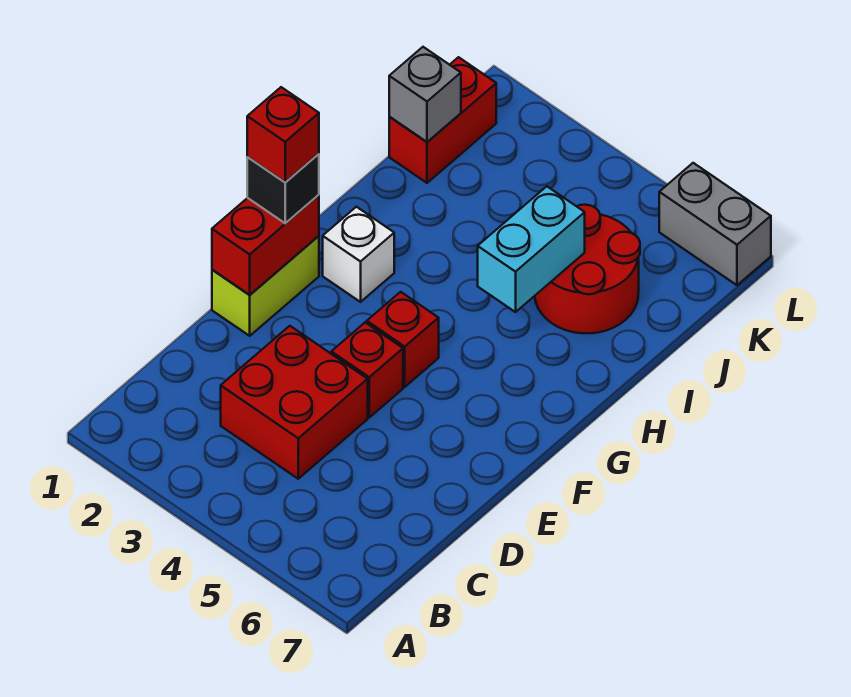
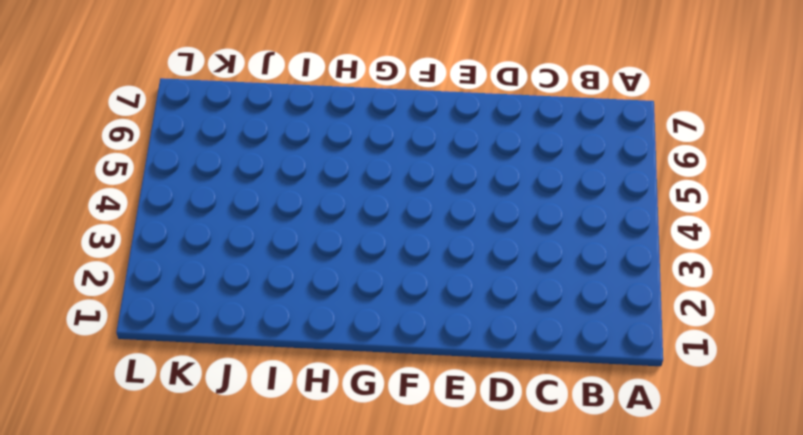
none -> red 2x2 brick [221,326,368,479]
none -> lime 1x2 brick [212,236,319,336]
none -> red 1x1 brick [331,323,403,417]

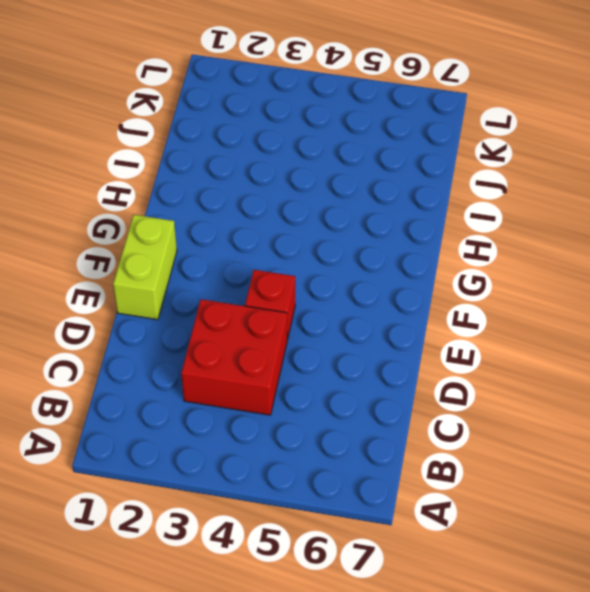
none -> red 1x1 brick [367,292,439,387]
none -> white 1x1 brick [323,207,394,302]
none -> red 2x2 round brick [535,205,640,333]

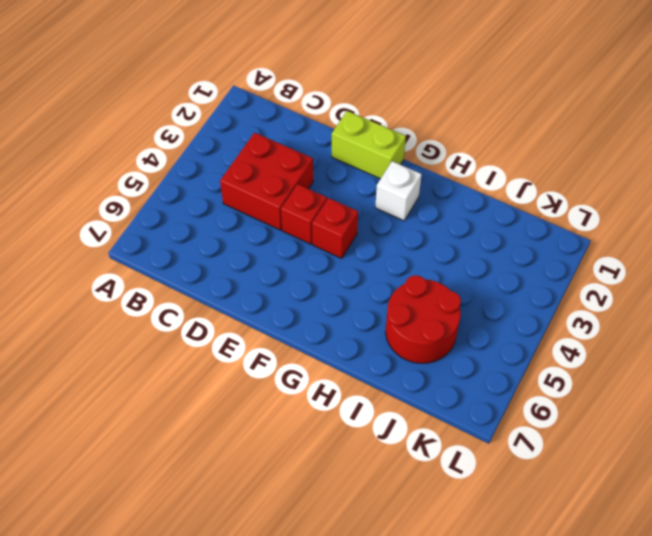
none -> red 1x2 brick [389,57,496,183]
none -> grey 1x2 brick [659,163,771,285]
none -> red 1x2 brick [212,195,319,295]

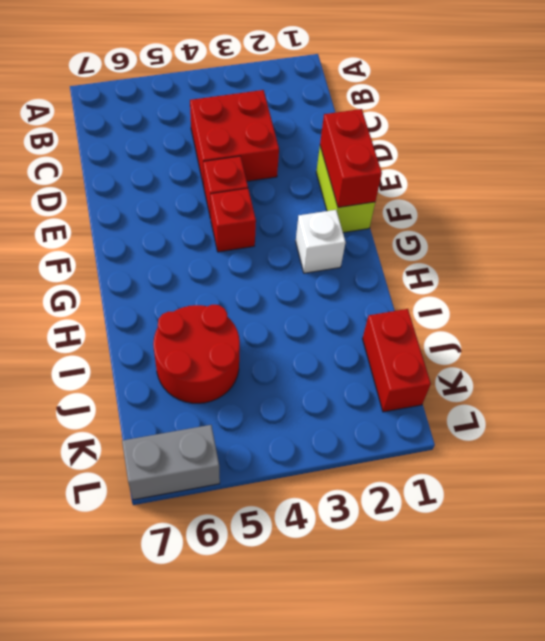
none -> cyan 1x2 brick [478,186,585,312]
none -> grey 1x1 brick [389,47,461,142]
none -> black 1x1 brick [247,154,319,223]

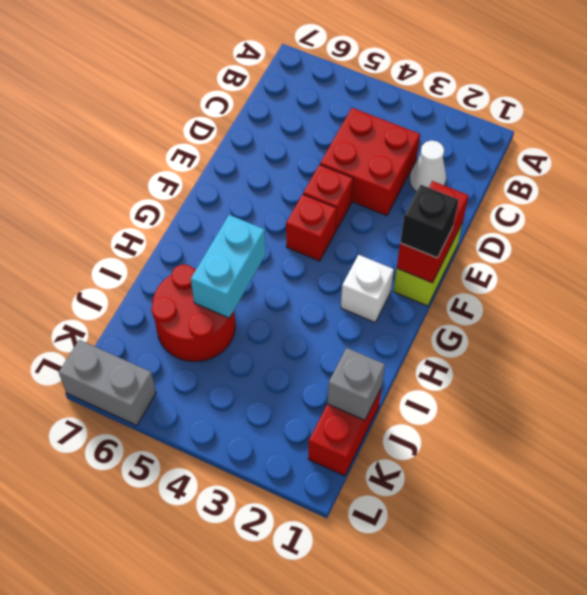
white 1x1 cone [410,141,446,192] -> none
none -> red 1x1 brick [247,87,319,182]

